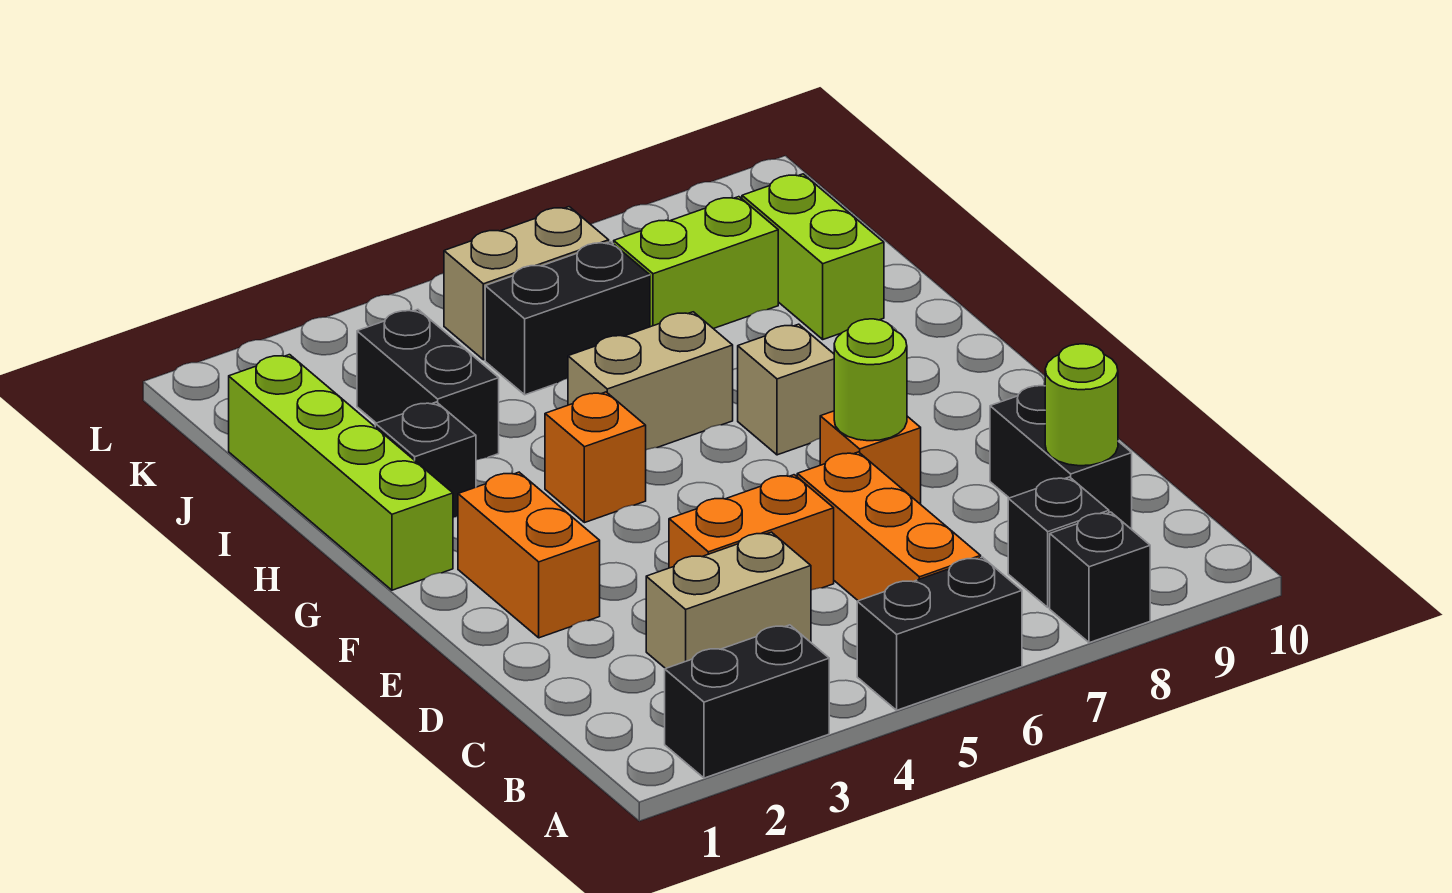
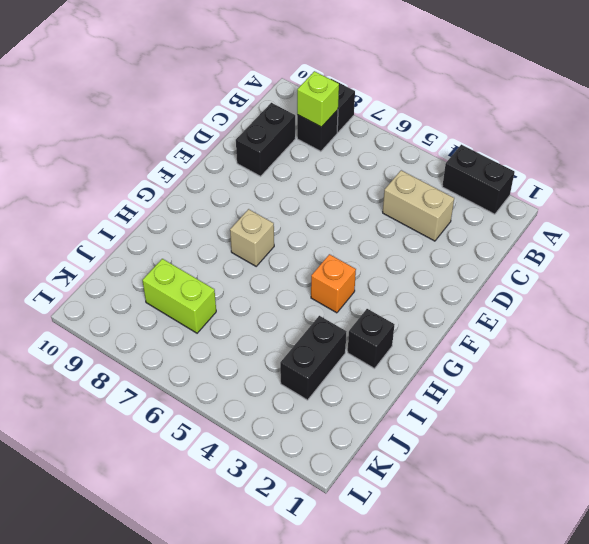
lime 1x1 brick [297,71,339,127] -> none
none -> black 1x2 brick [857,557,1022,710]
none -> orange 1x3 brick [797,452,981,601]
none -> orange 1x2 brick [669,475,834,590]

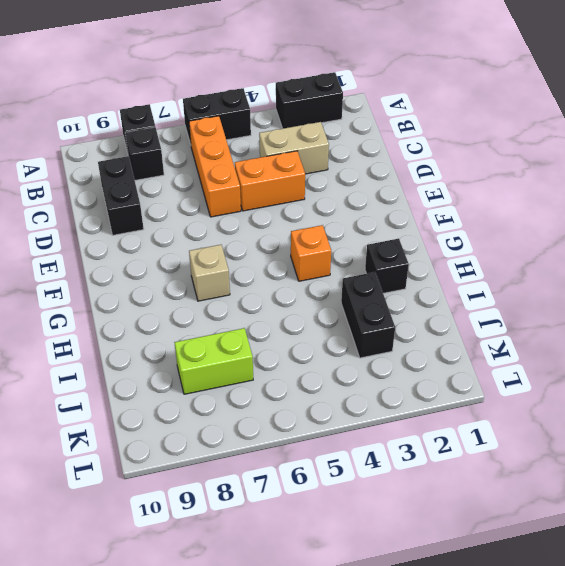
none -> orange 1x2 brick [458,472,600,638]
none -> orange 1x1 brick [820,411,921,504]
none -> lime 1x4 brick [229,355,453,590]

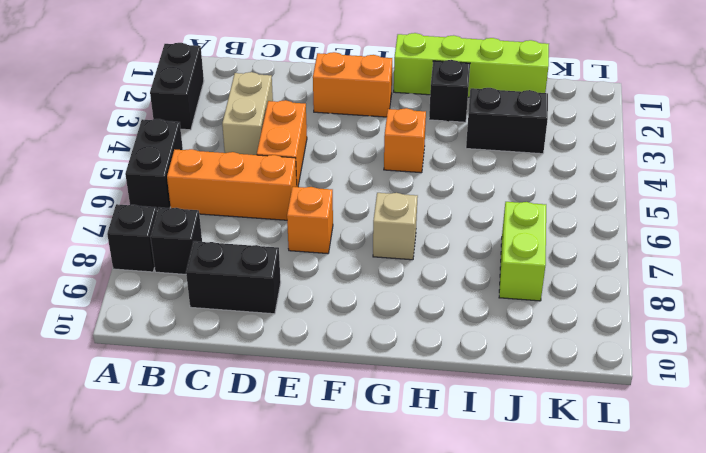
none -> tan 1x2 brick [568,312,733,450]
none -> lime 1x2 brick [742,174,884,339]
none -> black 1x2 brick [485,242,650,395]

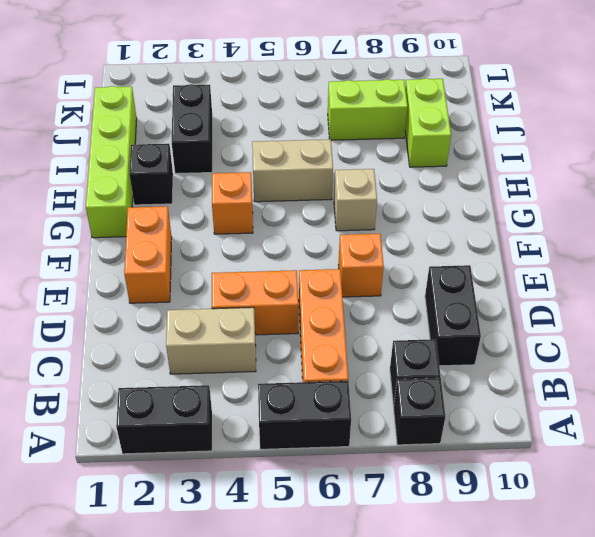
none -> black 1x2 brick [485,242,650,395]
none -> tan 1x2 brick [444,207,609,360]
none -> lime 1x1 round brick [1045,344,1118,466]

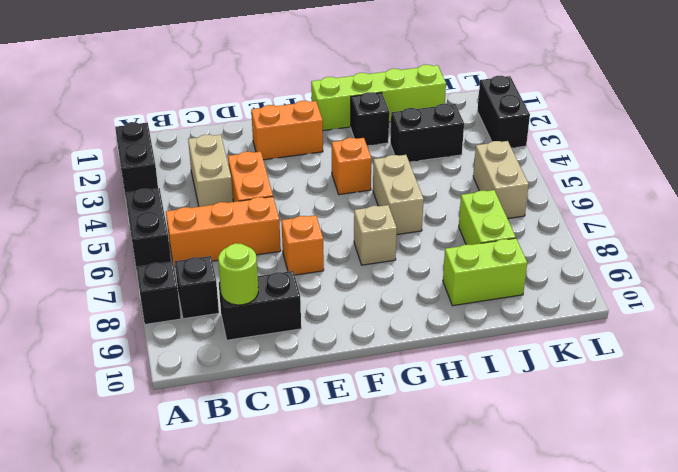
black 1x2 brick [477,76,530,148] -> black 1x2 brick moved to [485,242,650,395]
none -> lime 1x1 round brick [834,319,907,441]

